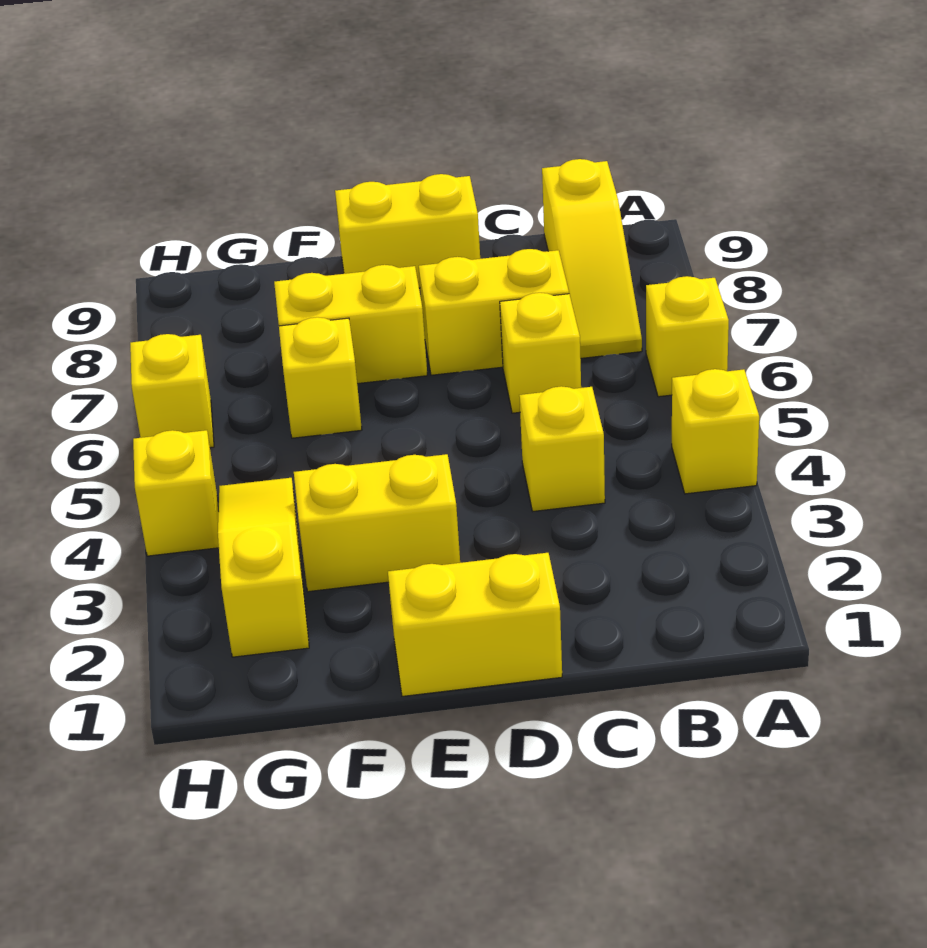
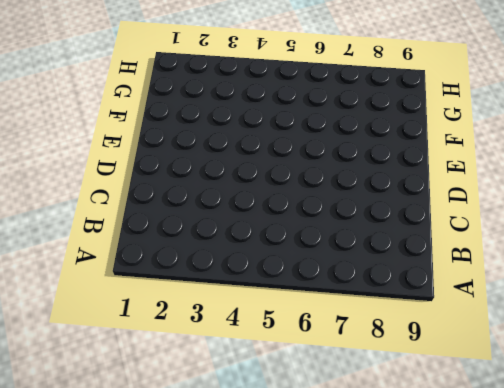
none -> yellow 1x1 brick [672,369,759,494]
none -> yellow 1x1 brick [646,276,729,397]
none -> yellow 1x3 slope [542,159,642,358]

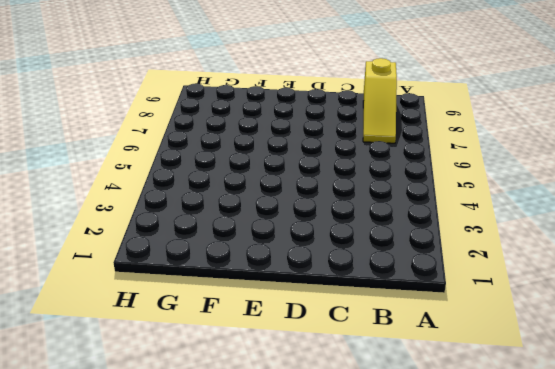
none -> yellow 1x1 brick [672,369,759,494]
none -> yellow 1x1 brick [646,276,729,397]
none -> yellow 1x1 brick [519,386,605,511]

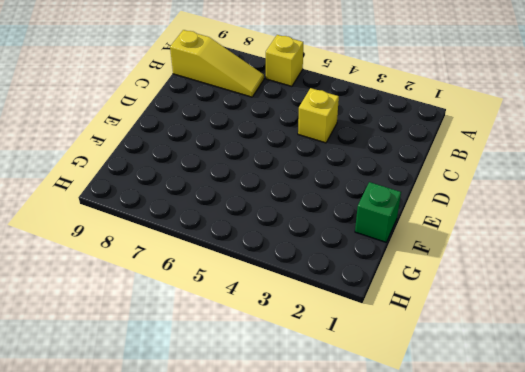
green 1x1 brick [355,182,401,242] -> none
none -> yellow 1x1 brick [672,369,759,494]
none -> yellow 1x1 brick [500,293,581,413]
none -> yellow 1x2 brick [419,249,569,375]

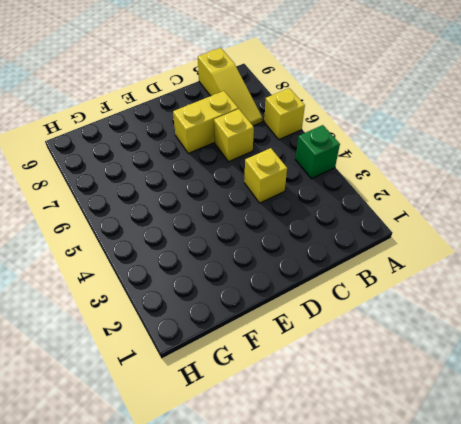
green 1x1 brick [295,125,340,179] -> yellow 1x1 brick [672,369,759,494]
none -> yellow 1x2 brick [388,553,562,696]
none -> yellow 1x2 brick [335,174,480,288]
none -> yellow 1x2 brick [294,454,460,592]

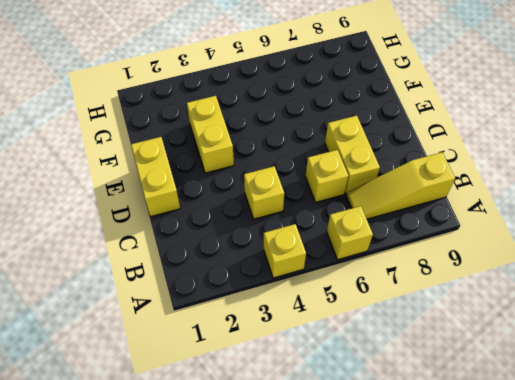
none -> yellow 1x2 brick [335,174,480,288]
none -> yellow 1x2 brick [274,265,427,384]
none -> yellow 1x1 brick [279,317,362,438]

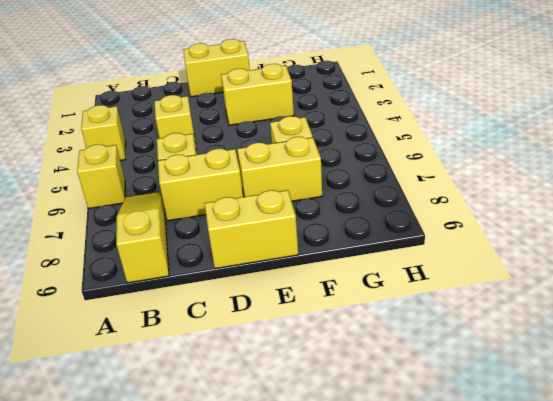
none -> yellow 1x3 slope [218,478,309,657]
none -> yellow 1x1 brick [133,430,219,556]
none -> yellow 1x1 brick [130,334,214,448]

